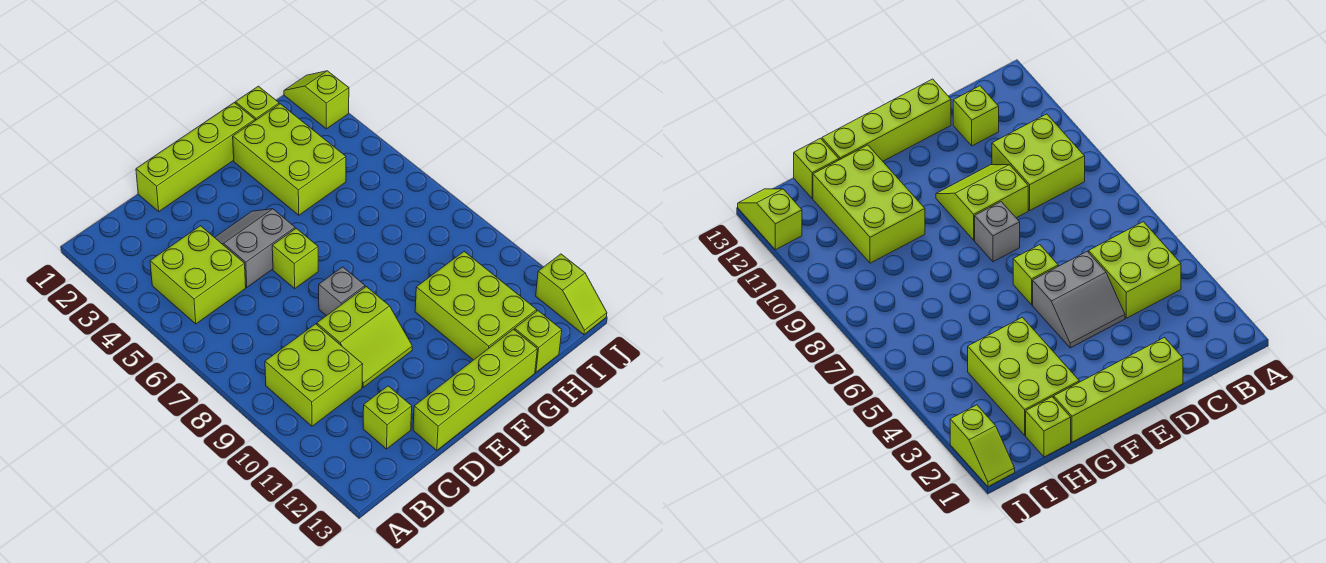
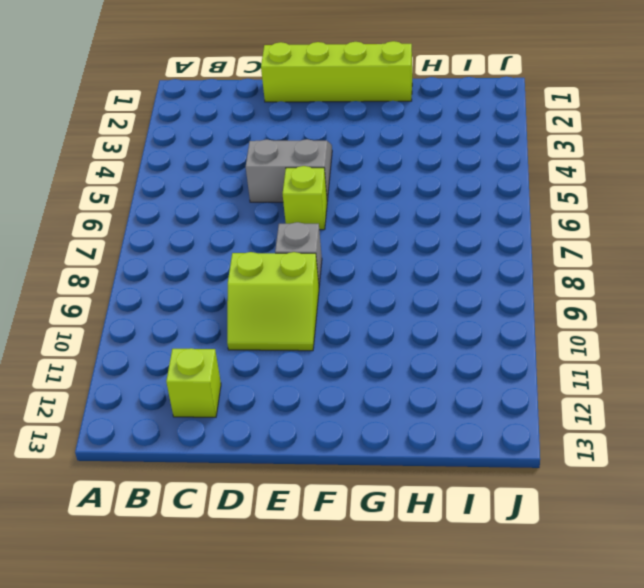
none -> lime 2x2 brick [150,226,246,324]
none -> lime 2x2 brick [265,324,363,426]
none -> lime 1x4 brick [413,329,537,450]

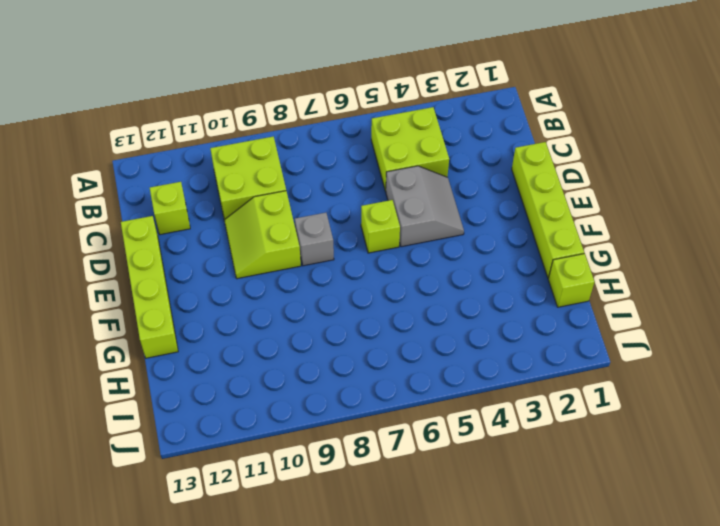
none -> lime 2x3 brick [233,104,346,215]
none -> lime 2x3 brick [415,251,537,360]
none -> lime 1x1 brick [515,311,562,372]

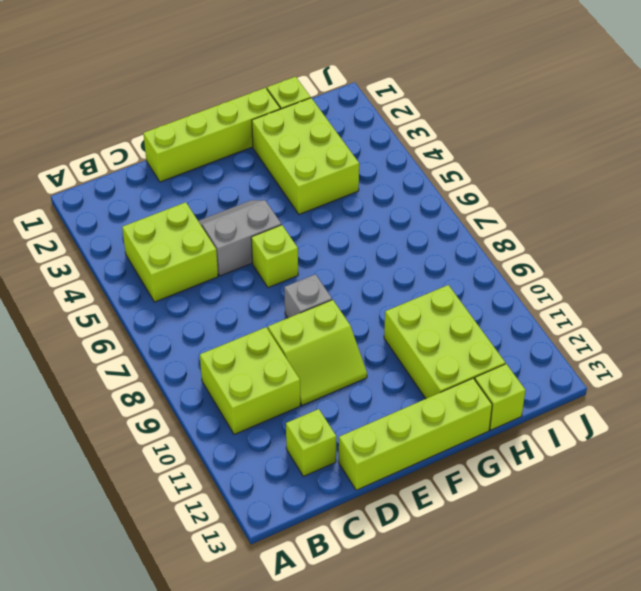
none -> lime 1x2 slope [284,71,349,129]
none -> lime 1x2 slope [536,254,607,335]

